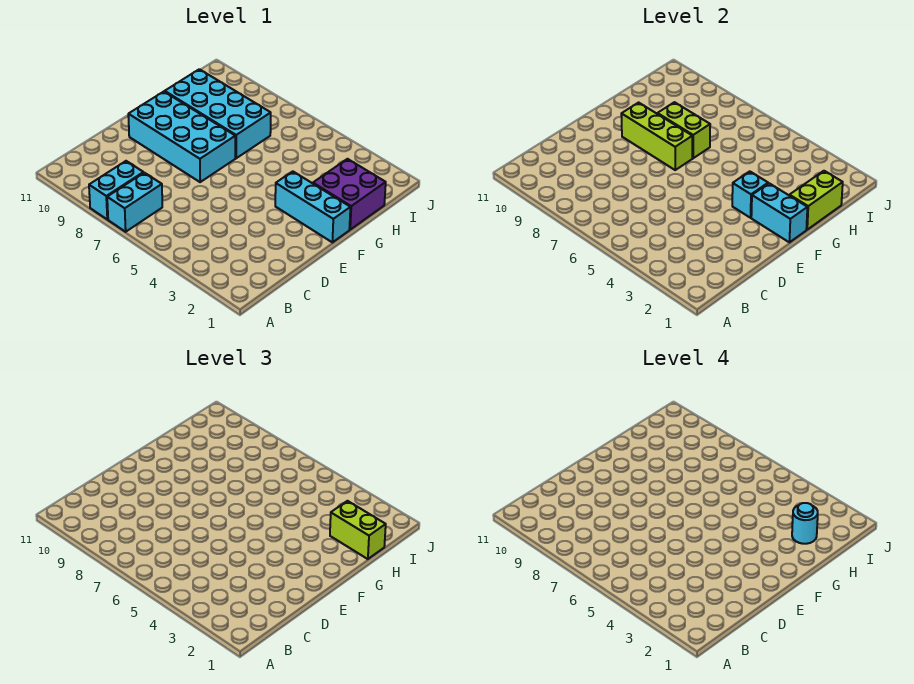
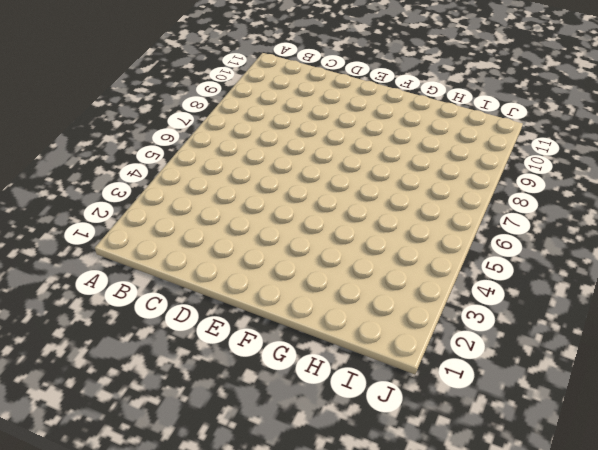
none -> cyan 1x2 brick [107,173,162,232]
none -> cyan 1x2 brick [89,161,143,219]
none -> cyan 2x4 brick [128,92,235,182]

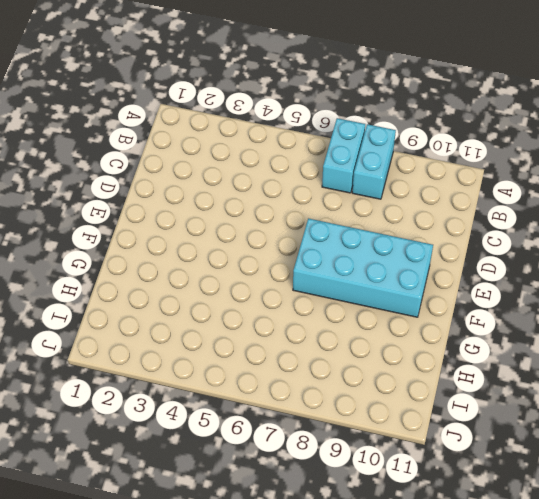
none -> cyan 1x3 brick [275,171,350,242]
none -> purple 2x2 brick [313,159,386,229]
none -> cyan 2x4 brick [165,69,271,158]

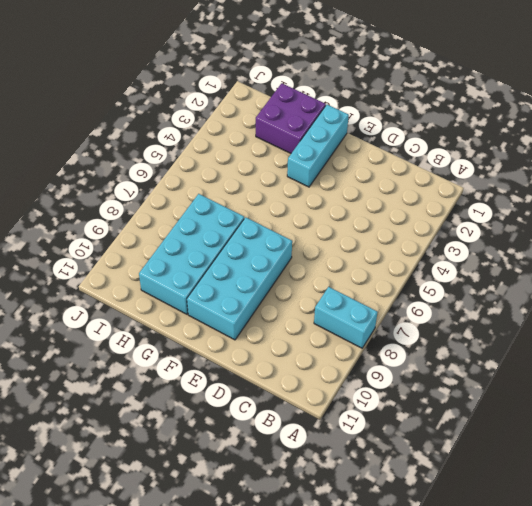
none -> cyan 1x2 brick [107,173,162,232]
none -> cyan 1x2 brick [751,183,807,242]
none -> cyan 1x1 brick [732,171,768,218]

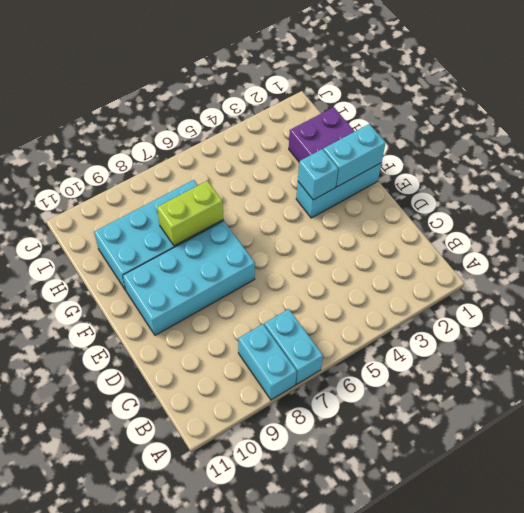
none -> lime 1x3 brick [621,103,692,170]
none -> lime 1x2 brick [789,171,843,229]
none -> lime 1x2 brick [330,501,386,559]

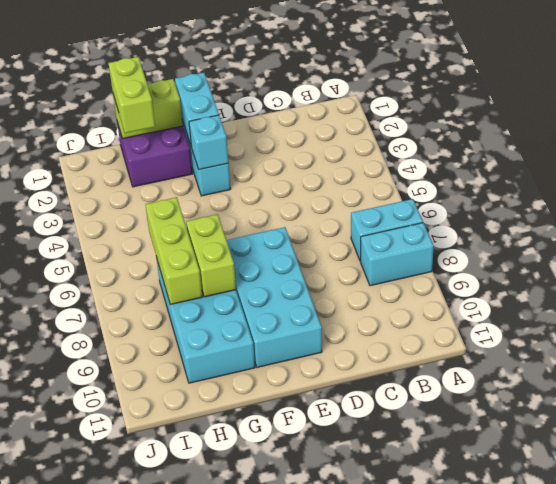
lime 1x3 brick [145,197,202,304] -> lime 1x3 brick moved to [621,103,692,170]
none -> cyan 1x1 round brick [792,503,818,544]

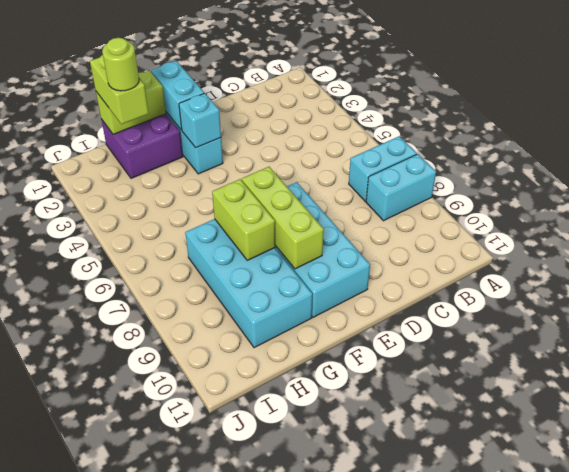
lime 1x1 round brick [102,38,139,91] -> cyan 1x1 round brick [792,503,818,544]

